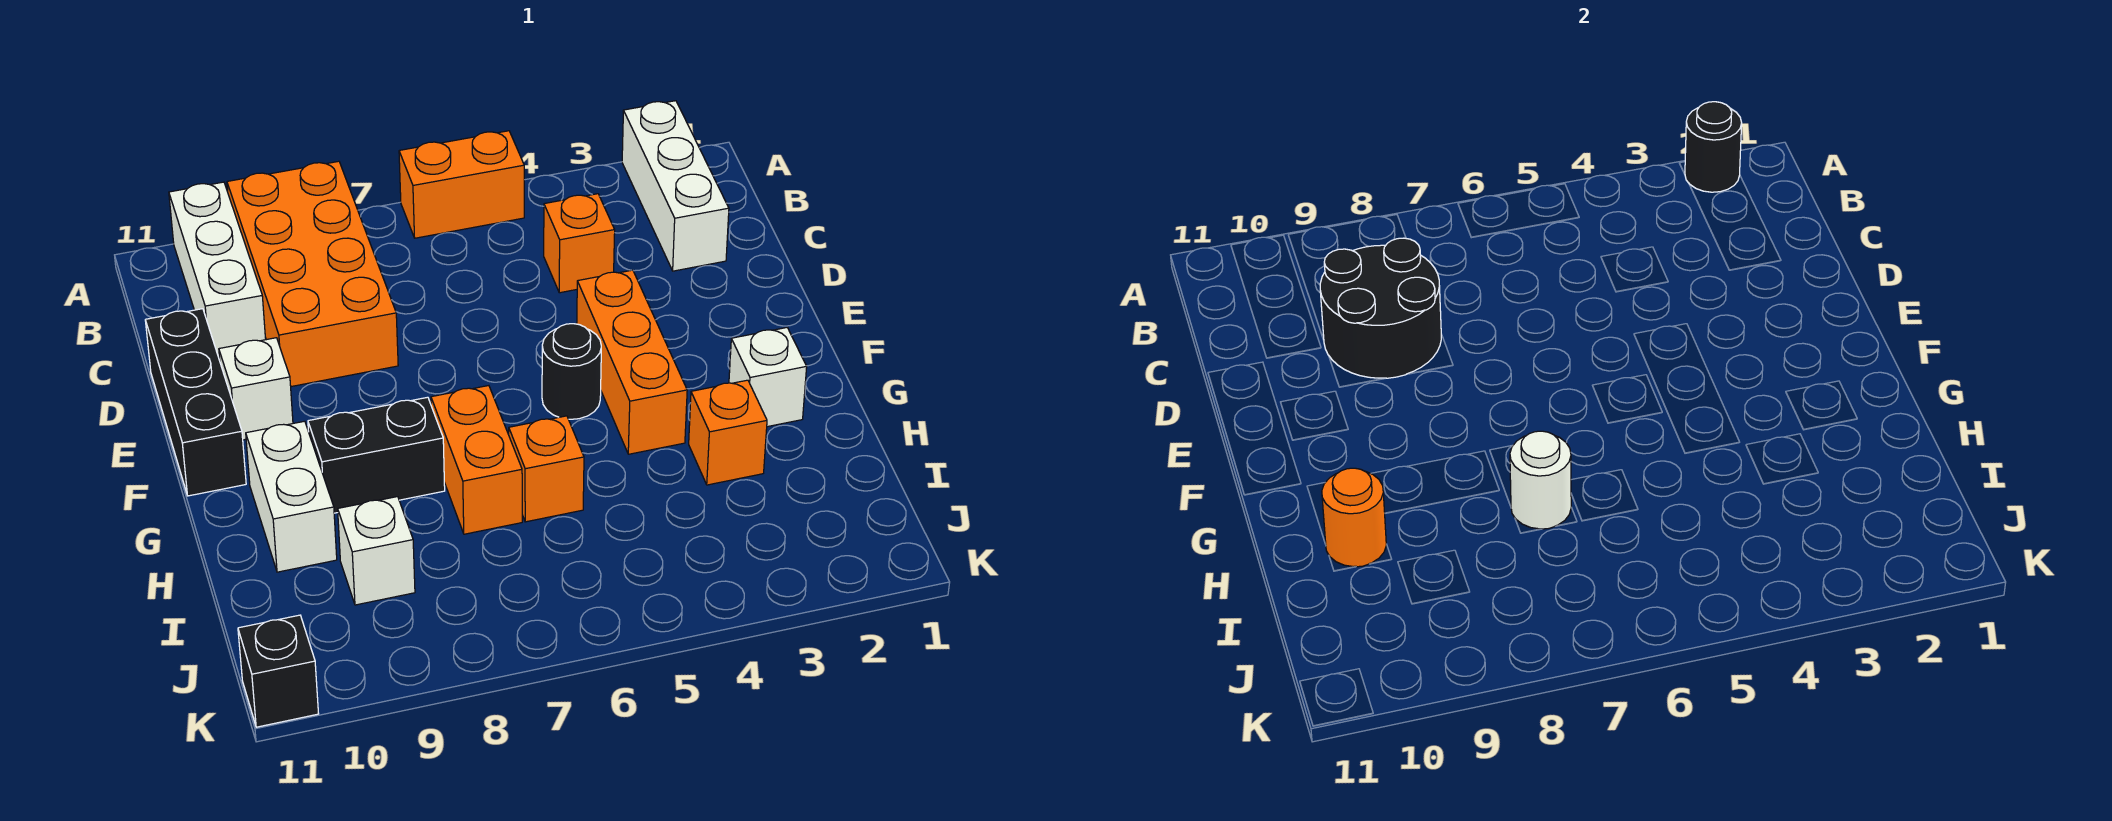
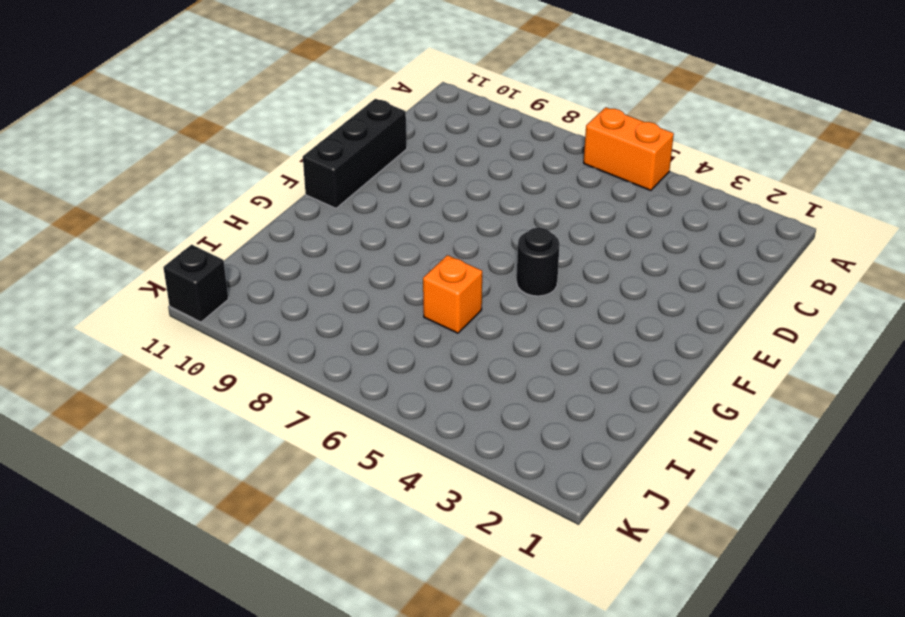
none -> white 1x3 brick [622,101,729,271]
none -> orange 2x4 brick [227,161,398,387]
none -> white 1x3 brick [169,182,266,357]

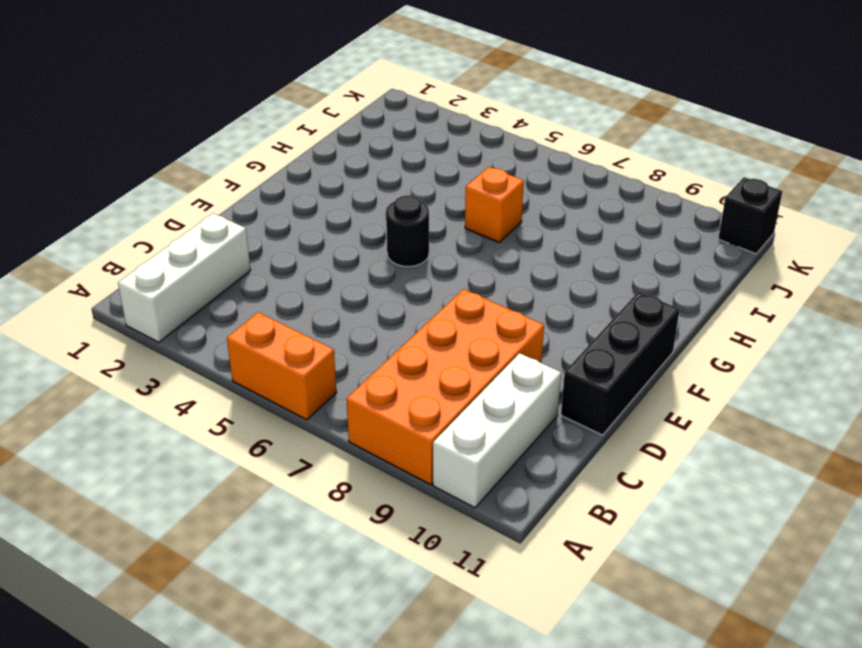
none -> orange 1x1 brick [544,194,615,293]
none -> orange 1x3 brick [577,270,687,454]
none -> white 1x1 brick [219,338,293,440]

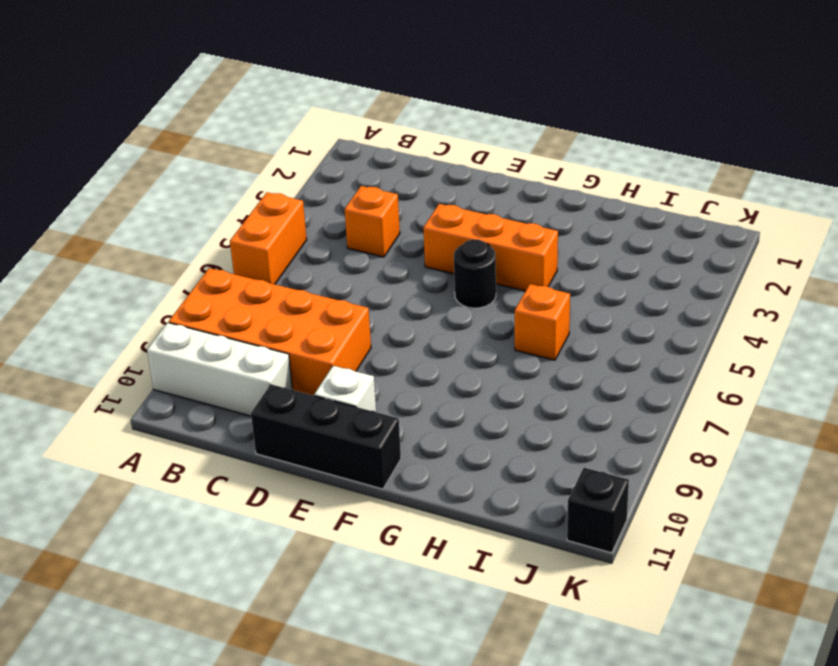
none -> white 1x3 brick [622,101,729,271]
none -> white 1x1 brick [729,328,807,427]
none -> orange 1x2 brick [431,386,522,534]

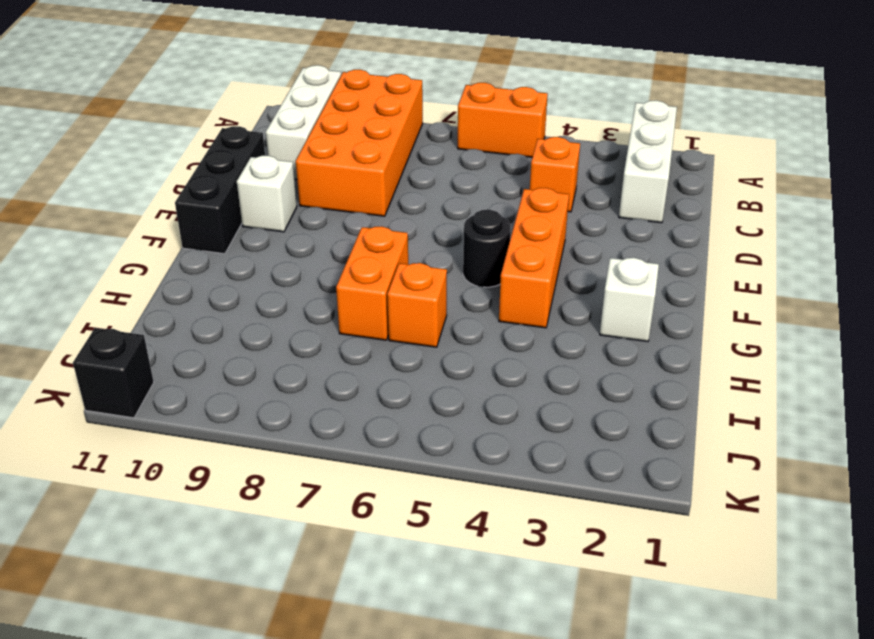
none -> black 1x2 brick [308,397,445,513]
none -> white 1x2 brick [246,421,337,572]
none -> orange 1x1 brick [689,380,767,485]

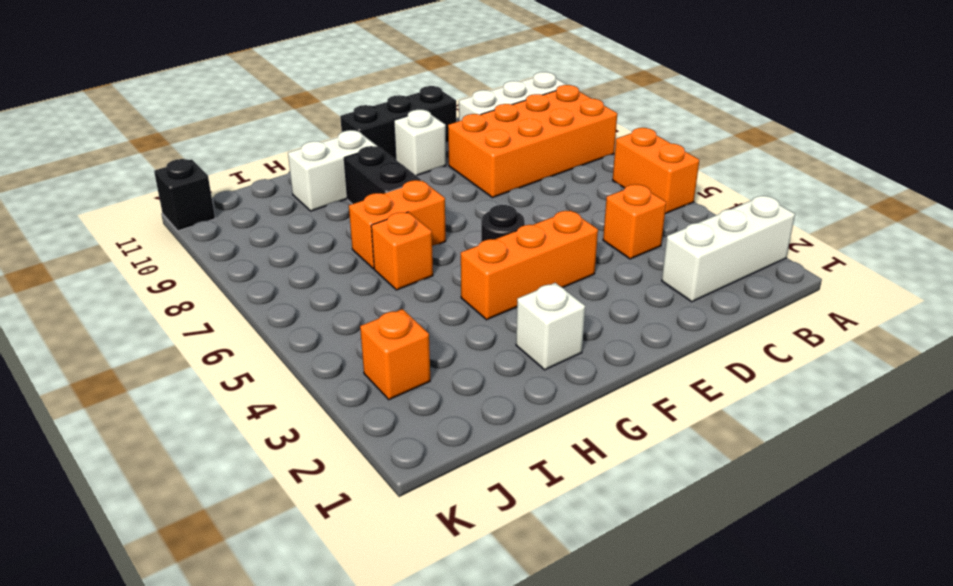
orange 1x1 brick [360,309,430,400] -> orange 1x1 brick moved to [689,380,767,485]
none -> white 1x1 brick [338,497,415,605]
none -> black 1x1 round brick [1685,102,1742,192]
none -> black 2x2 round brick [1320,238,1441,378]

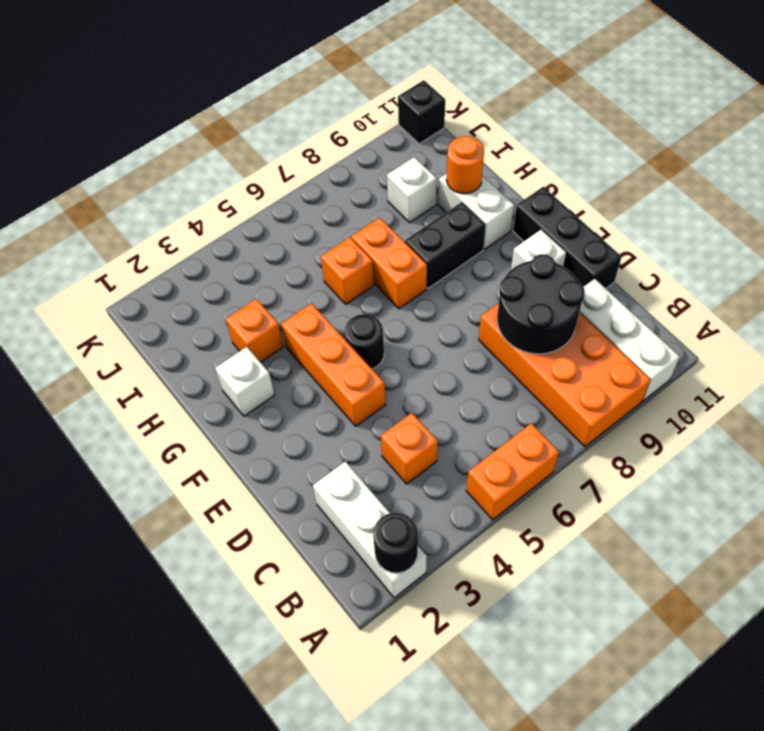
none -> white 1x1 round brick [1510,431,1571,529]

